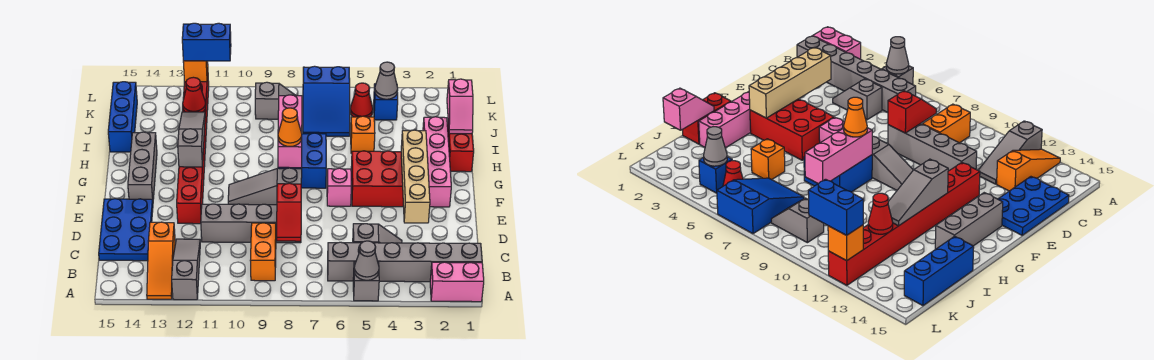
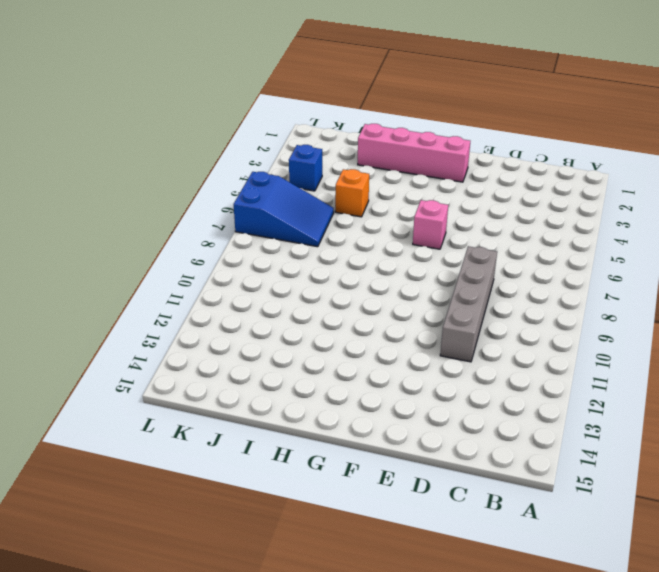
none -> pink 1x2 brick [430,262,484,302]
none -> grey 1x1 brick [353,262,379,301]
none -> grey 1x3 slope [172,239,200,300]
none -> orange 1x3 slope [147,222,175,299]

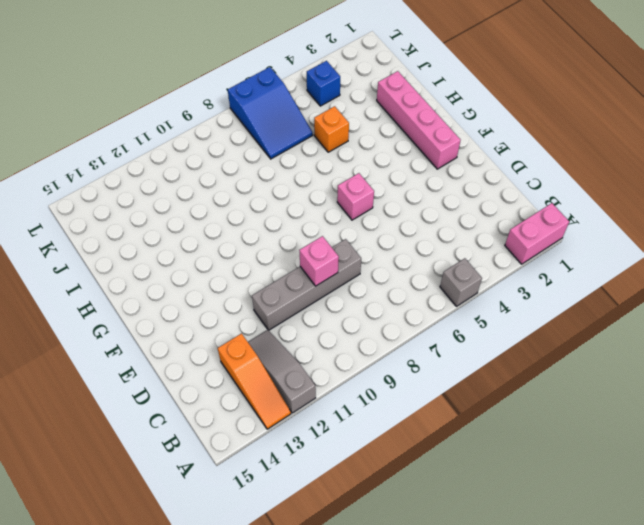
pink 1x1 brick [299,236,339,286] -> none
none -> grey 1x6 brick [328,242,482,282]
none -> orange 1x2 brick [250,223,276,281]
none -> grey 1x2 slope [353,224,402,243]
none -> blue 2x3 plate [99,199,153,261]

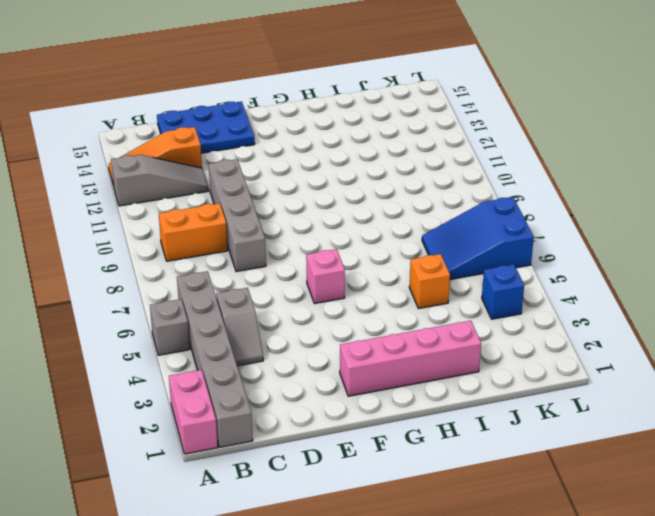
none -> red 1x8 brick [177,74,209,224]
none -> red 2x3 brick [351,151,404,207]
none -> grey 1x3 slope [228,168,302,205]
none -> grey 1x3 brick [128,132,157,200]

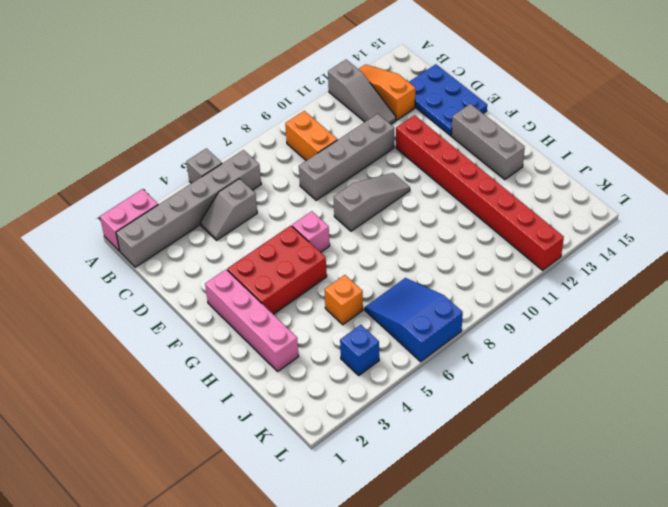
none -> blue 2x2 brick [278,133,326,188]
none -> red 1x2 brick [447,124,474,172]
none -> blue 1x3 brick [108,82,137,152]
none -> red 1x1 cone [350,83,373,117]

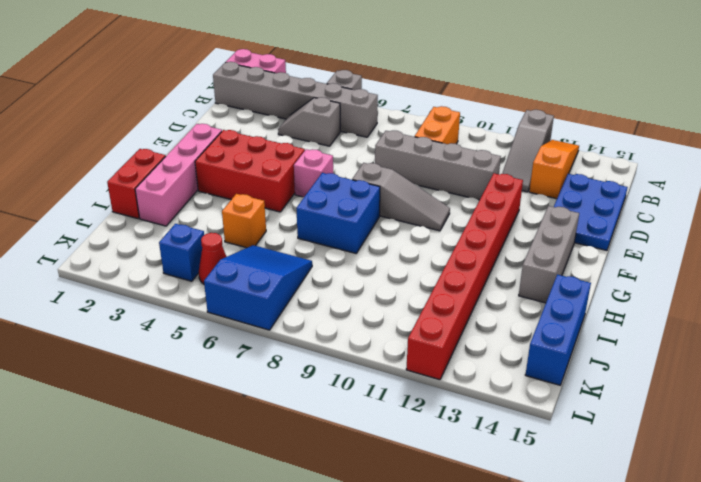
none -> grey 1x2 slope [255,82,296,119]
none -> grey 1x1 cone [354,241,379,280]
none -> red 1x2 slope [277,183,301,241]
none -> tan 1x4 brick [401,130,430,223]

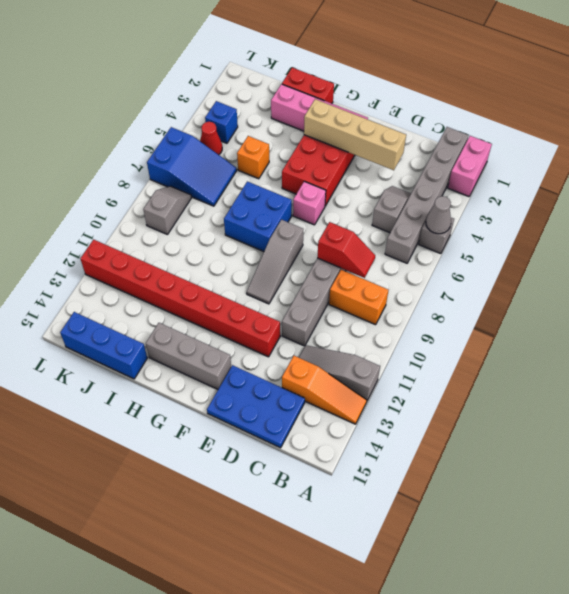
none -> pink 1x3 brick [278,95,302,168]
none -> grey 1x3 slope [178,112,205,167]
none -> pink 1x2 slope [447,79,473,134]
none -> red 1x1 cone [183,77,206,112]

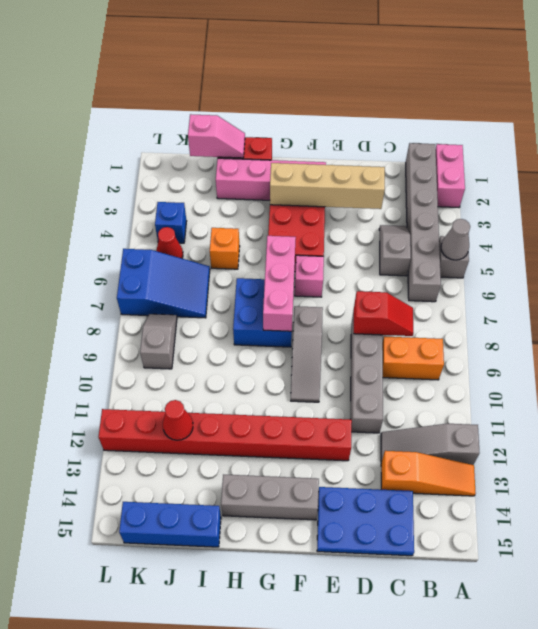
pink 1x3 brick [263,236,296,331] -> pink 1x3 brick turned to [278,95,302,168]
none -> grey 1x3 slope [178,112,205,167]
none -> grey 1x1 cone [375,62,398,99]
none -> orange 1x1 brick [183,61,208,82]
none -> orange 1x1 cone [278,108,302,147]

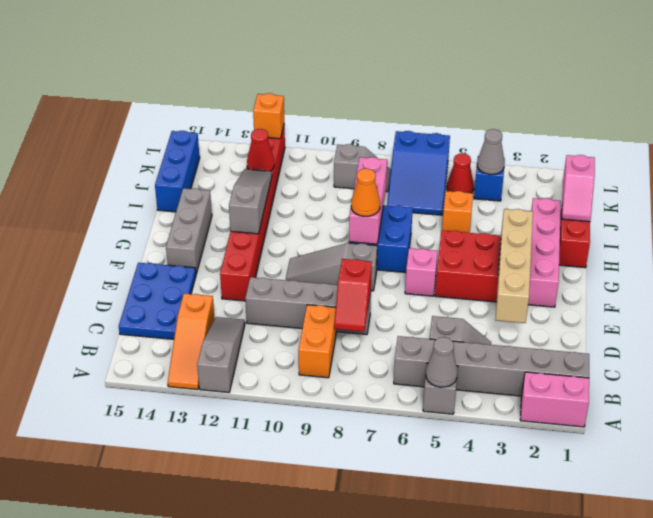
none -> blue 1x2 brick [182,23,231,61]

